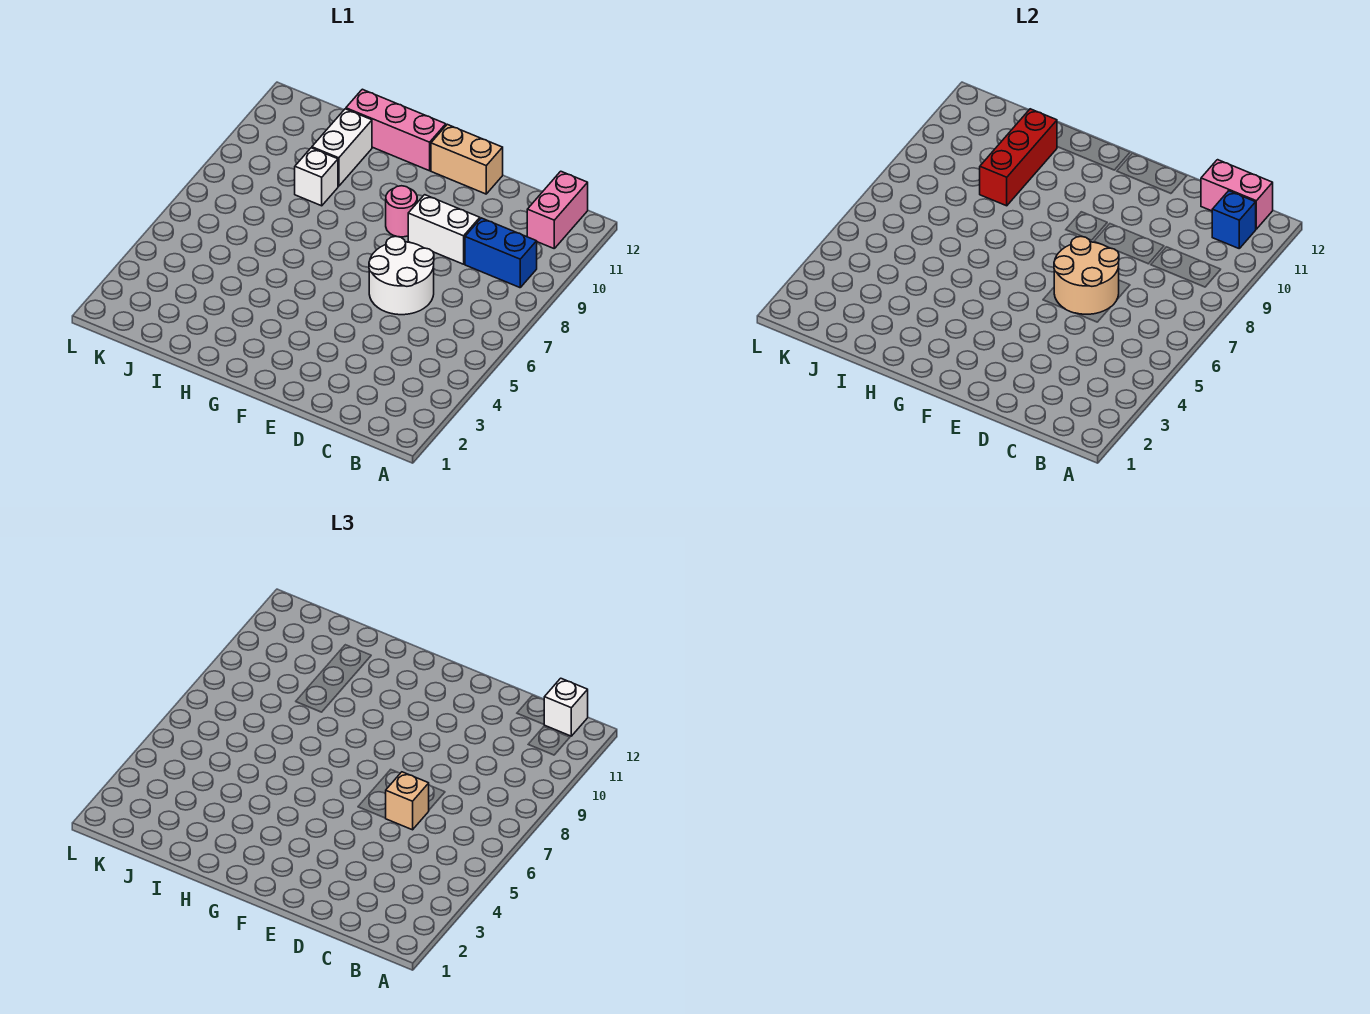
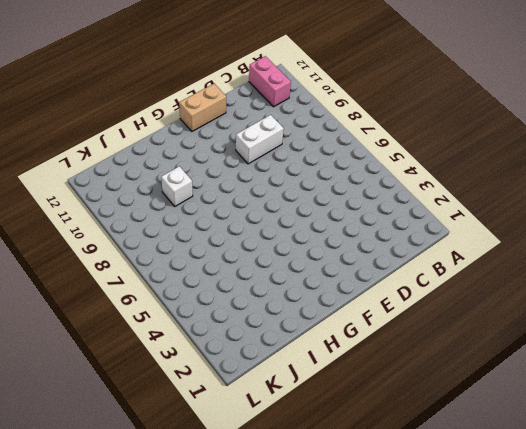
none -> blue 1x2 brick [465,218,537,288]
none -> white 2x2 round brick [369,236,434,315]
none -> pink 1x1 round brick [386,186,417,237]

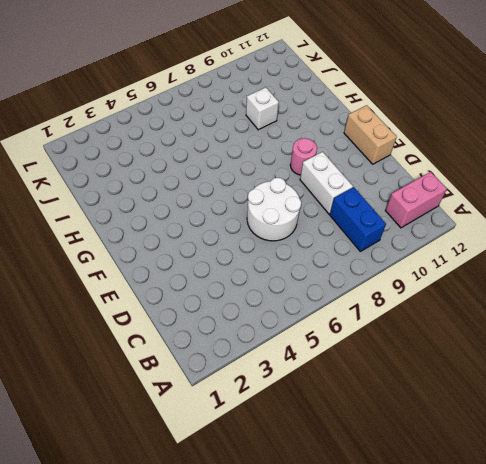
none -> pink 1x3 brick [346,89,446,171]
none -> white 1x2 brick [312,109,372,186]
none -> blue 1x1 brick [1212,191,1256,248]

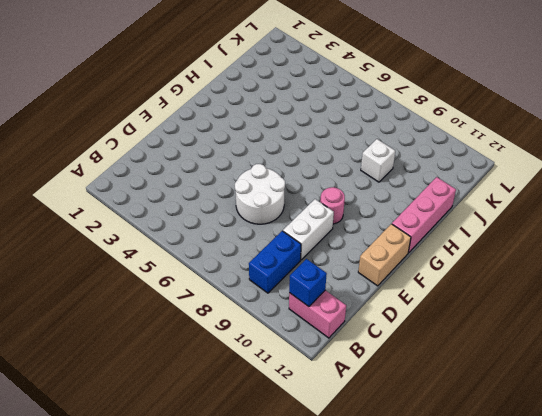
none -> white 1x2 brick [312,109,372,186]
none -> pink 1x2 brick [1201,160,1273,229]
none -> tan 2x2 round brick [1054,236,1119,314]

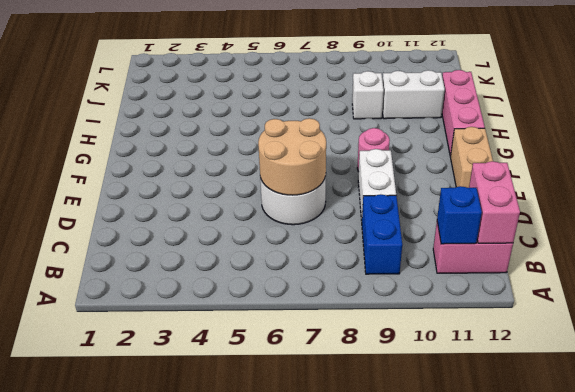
none -> red 1x3 brick [980,109,1057,206]
none -> white 1x1 brick [544,678,588,736]
none -> tan 1x1 brick [386,772,429,830]

